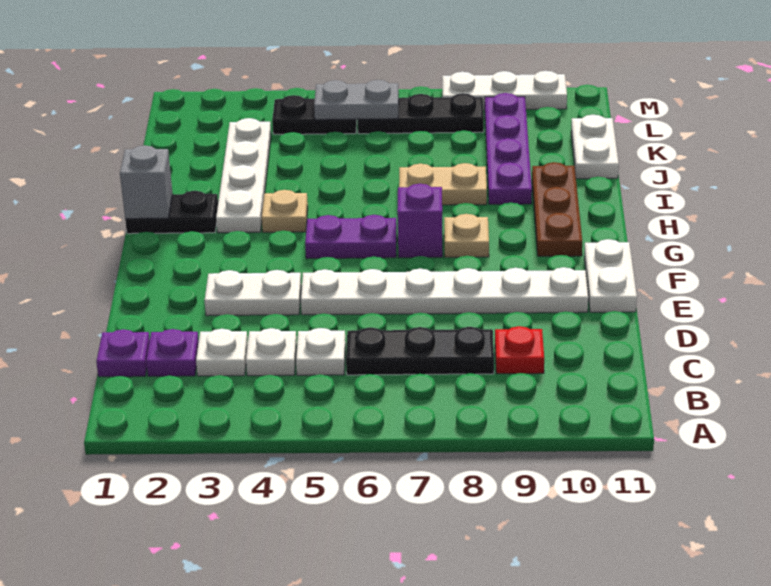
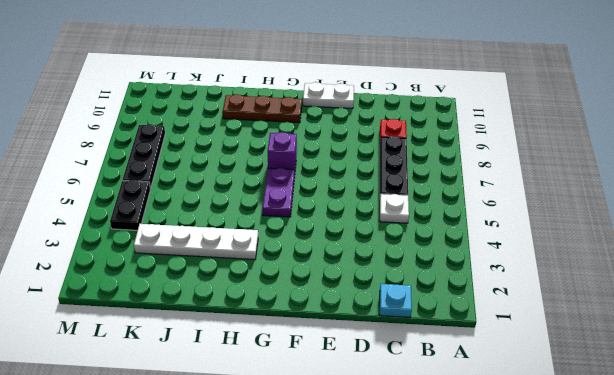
cyan 1x1 plate [380,284,412,317] -> purple 1x1 plate [96,329,150,377]
none -> purple 1x1 plate [146,329,199,376]
none -> white 1x1 plate [196,329,248,376]
none -> white 1x1 plate [246,328,297,376]

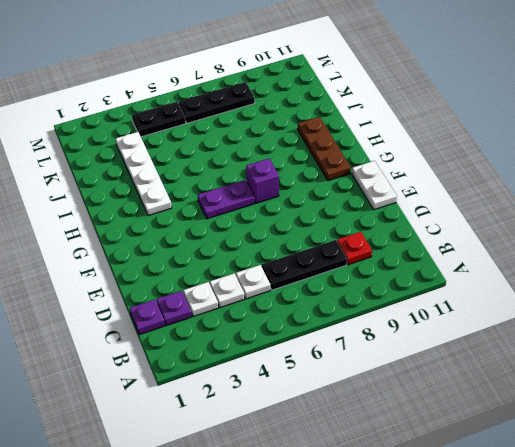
none -> white 1x2 plate [205,270,301,316]
none -> white 1x6 plate [301,267,588,315]
none -> tan 1x1 plate [444,214,489,257]

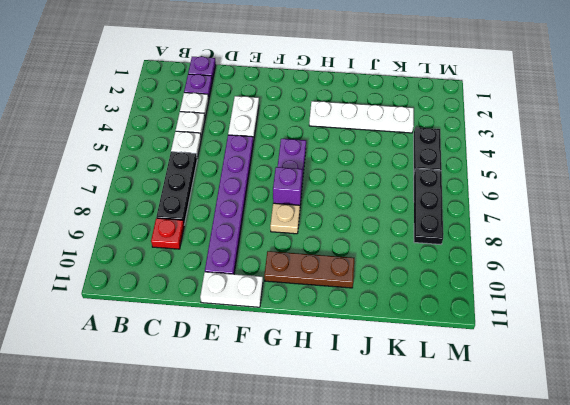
purple 1x6 plate [205,135,253,274] -> white 1x6 plate [301,267,588,315]
none -> black 1x2 plate [125,191,218,234]
none -> tan 1x1 plate [262,190,308,232]
none -> tan 1x2 plate [399,163,487,205]

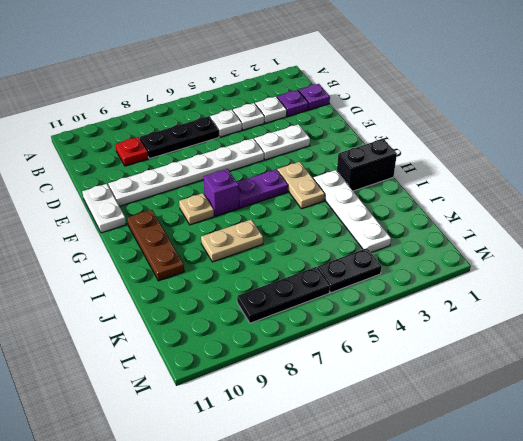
tan 1x2 plate [277,162,325,209] -> tan 1x1 plate [262,190,308,232]
black 1x2 brick [337,139,397,191] -> black 1x2 plate [125,191,218,234]
none -> purple 1x4 plate [485,93,532,204]
none -> white 1x2 plate [571,115,619,179]
none -> white 1x3 plate [442,71,567,110]

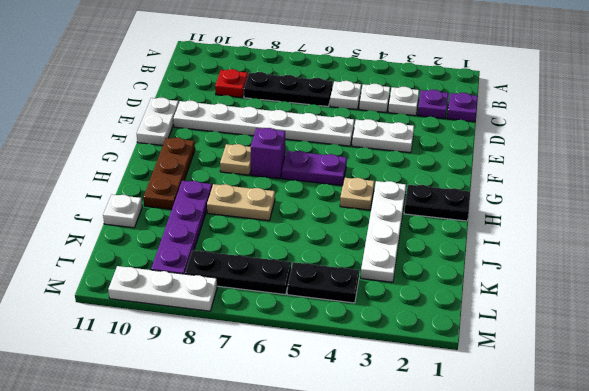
white 1x1 plate [103,194,142,228] -> white 1x2 plate [571,115,619,179]
none -> grey 1x1 brick [120,145,173,219]
none -> grey 1x2 plate [314,80,399,120]

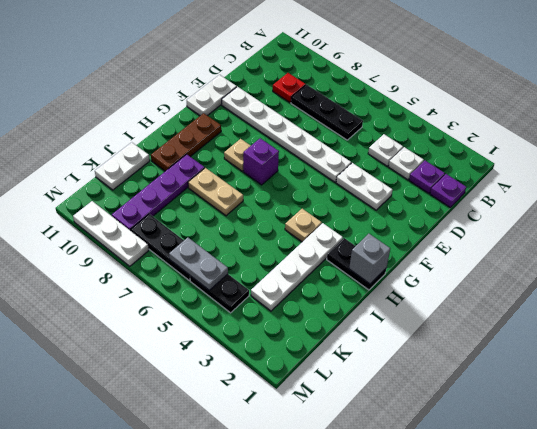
none -> white 1x1 plate [296,328,346,375]
none -> purple 1x2 plate [305,215,397,259]

